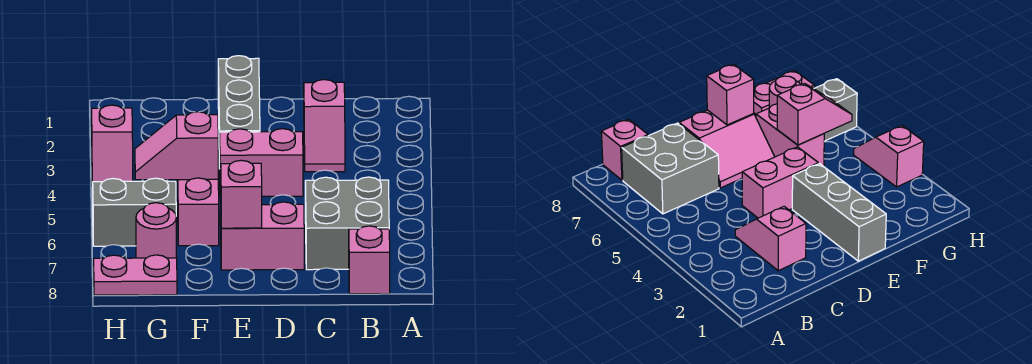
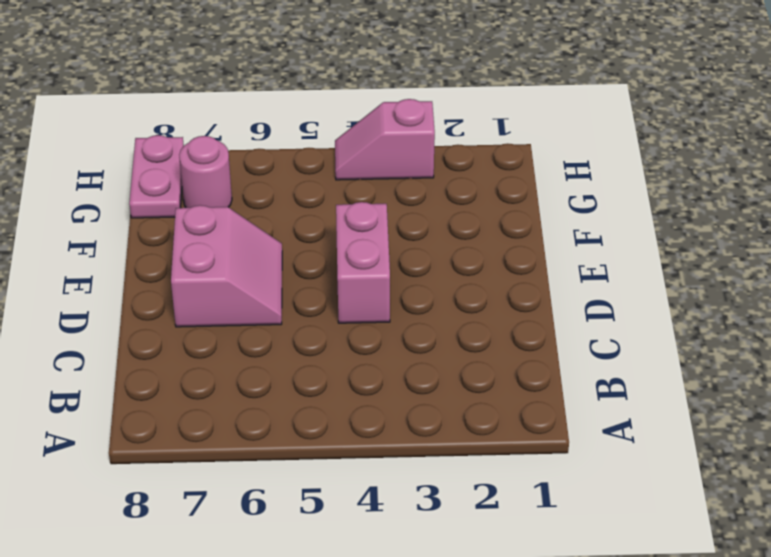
none -> grey 2x2 brick [305,177,389,270]
none -> pink 1x1 brick [349,226,390,294]
none -> pink 1x2 slope [304,80,345,172]

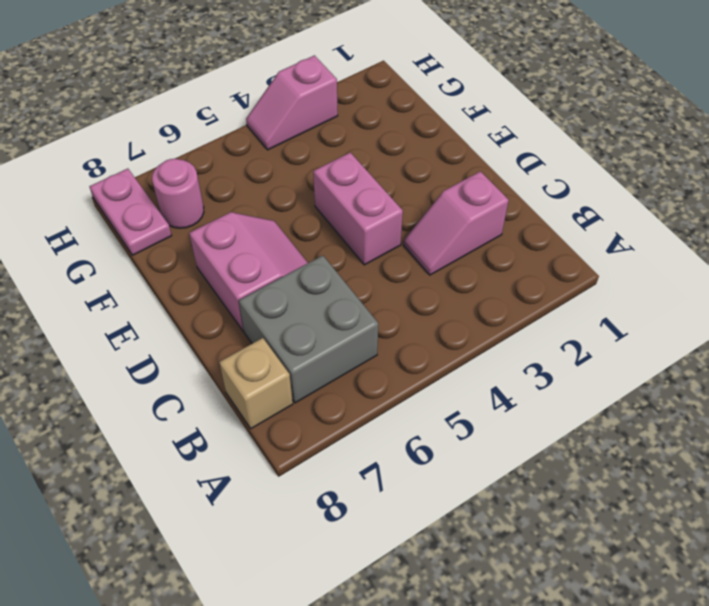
tan 1x1 brick [219,338,293,429] -> pink 1x1 brick [349,226,390,294]
none -> grey 1x3 brick [218,56,260,169]
none -> pink 1x2 brick [177,178,219,246]
none -> grey 1x2 brick [92,178,176,246]

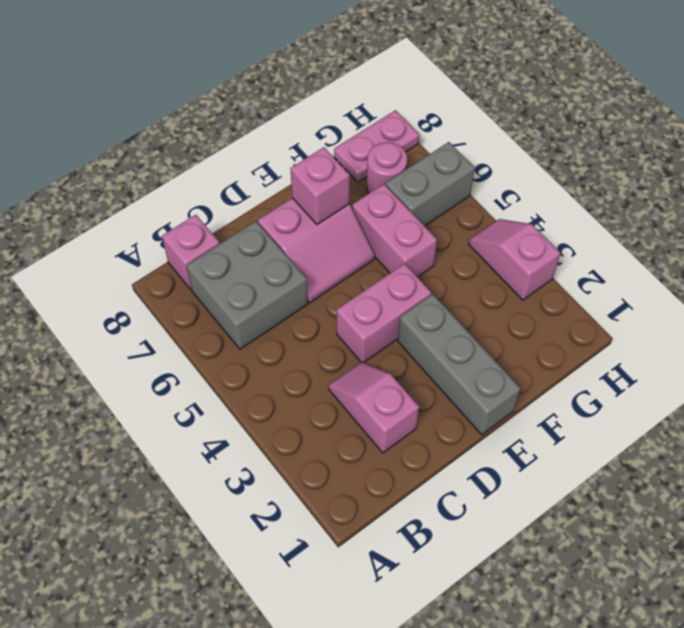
none -> pink 1x2 slope [135,112,218,180]

